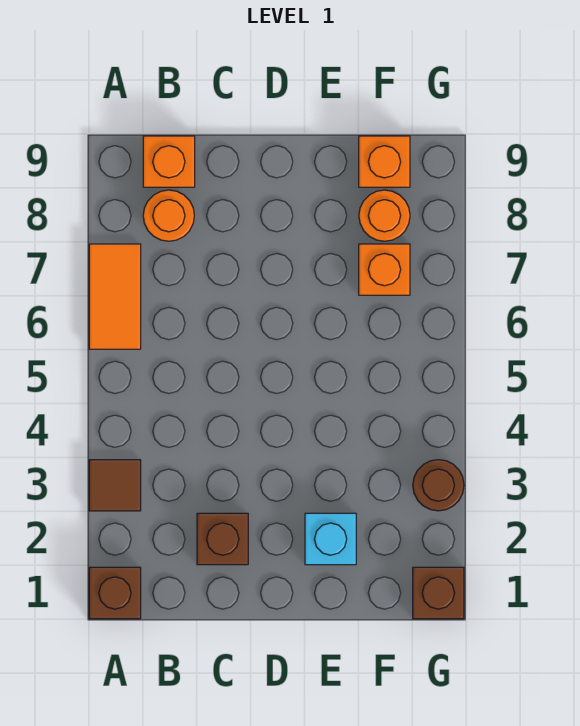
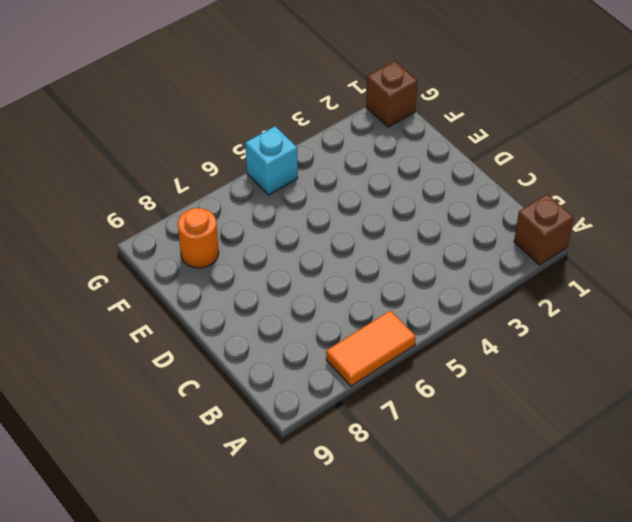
cyan 1x1 brick [245,126,298,195] -> cyan 1x1 brick moved to [305,513,356,565]
none -> brown 1x1 tile [89,460,141,511]
none -> orange 1x1 round brick [143,190,194,241]
none -> orange 1x1 brick [143,136,195,187]

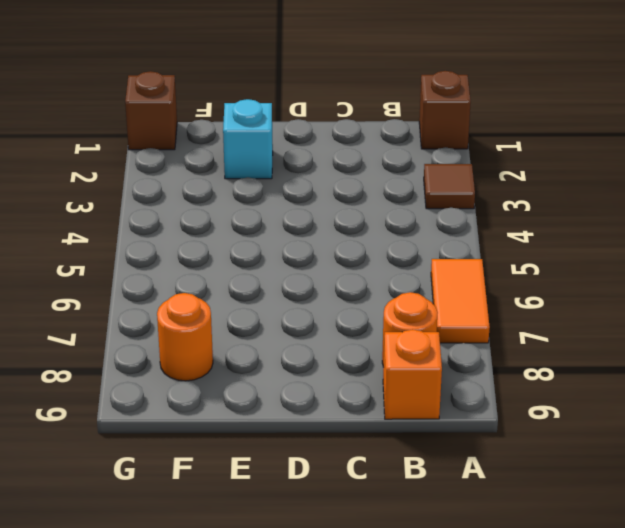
none -> brown 1x1 brick [197,513,248,565]
none -> orange 1x1 brick [359,244,410,295]
none -> orange 1x1 brick [359,136,410,187]

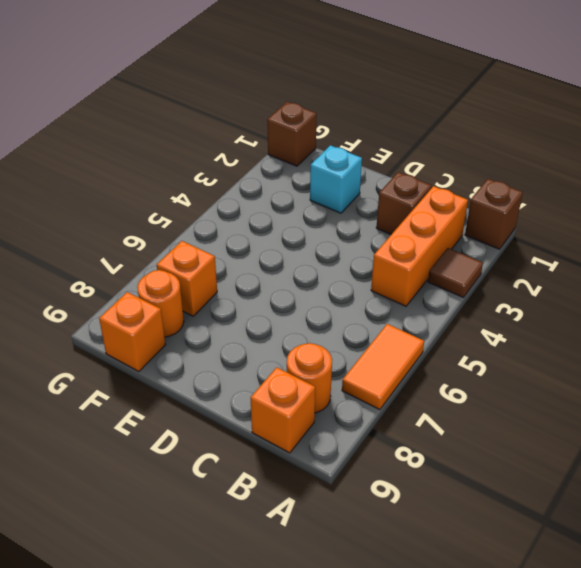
orange 1x3 brick [371,186,468,306] -> none
none -> brown 1x1 round brick [413,460,464,511]

